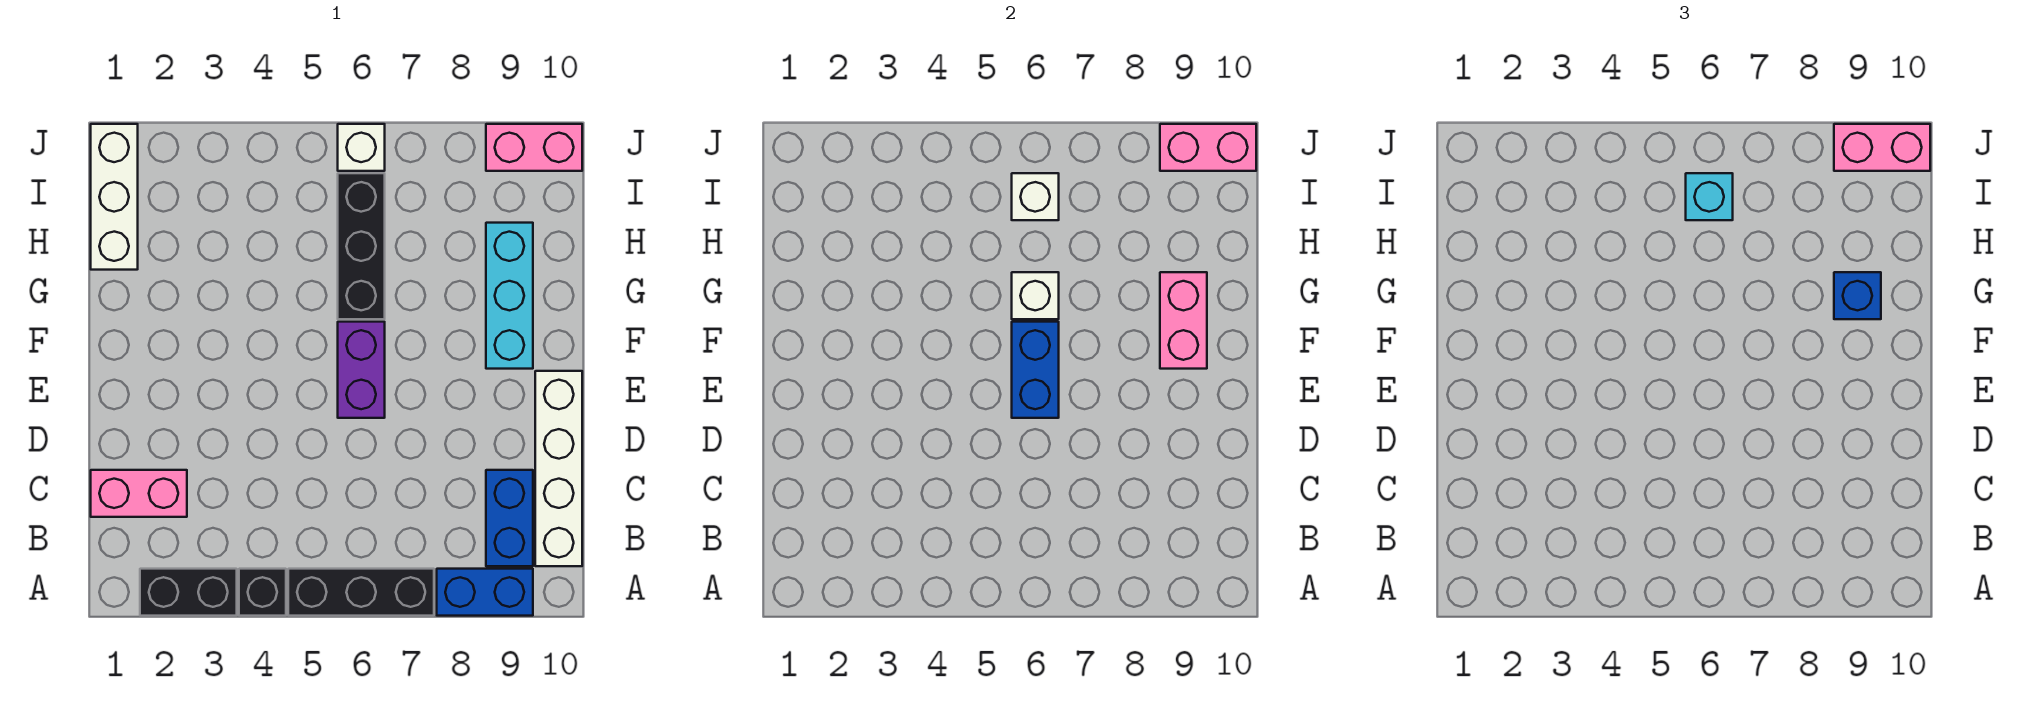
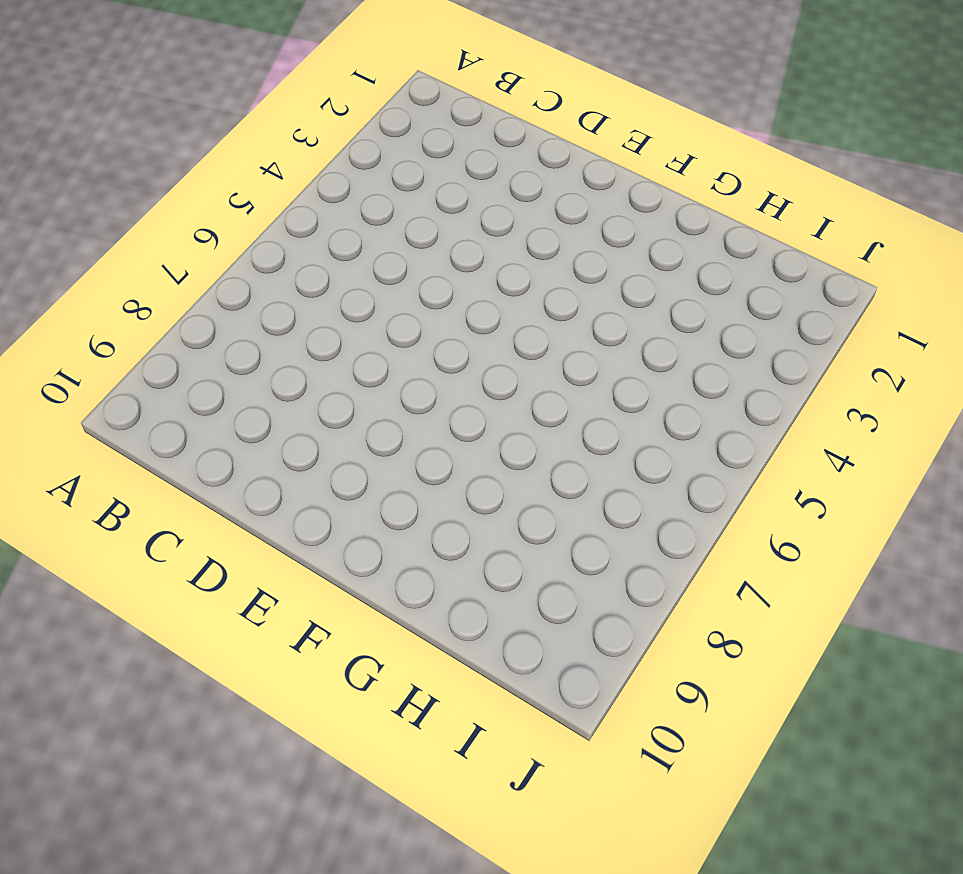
none -> black 1x2 brick [140,569,237,616]
none -> black 1x1 brick [239,569,286,616]
none -> black 1x3 brick [288,569,434,616]

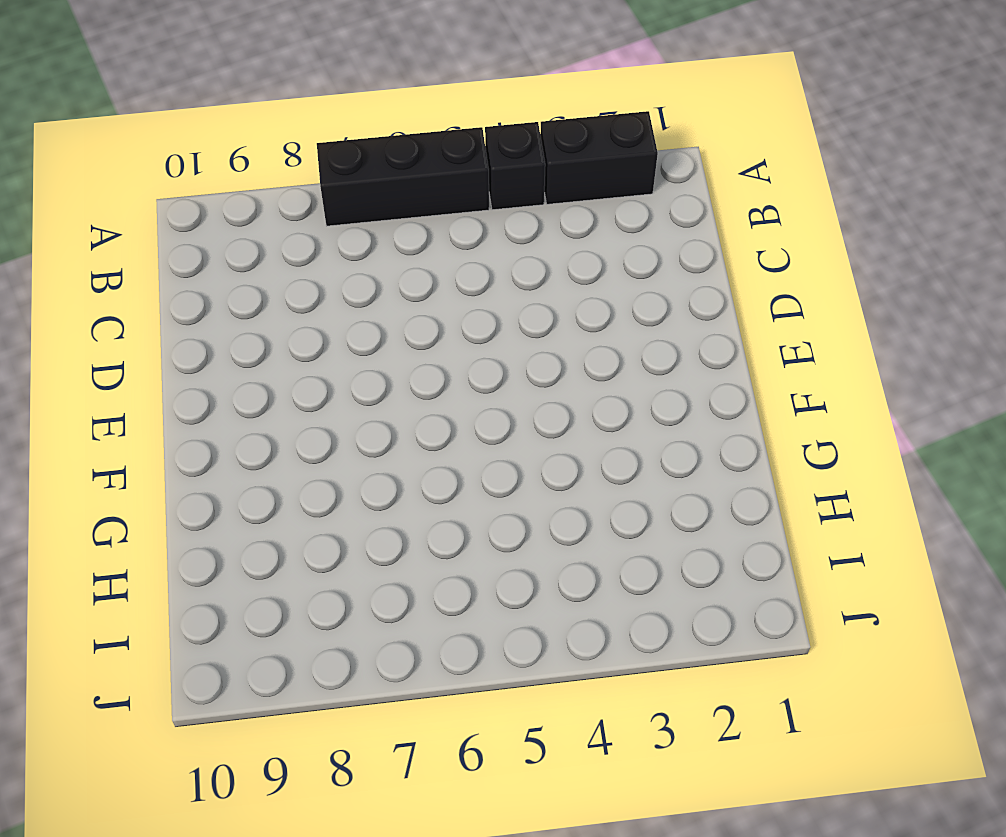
none -> blue 1x2 brick [437,569,533,616]
none -> blue 1x2 brick [486,470,533,566]
none -> white 1x4 brick [535,371,582,566]

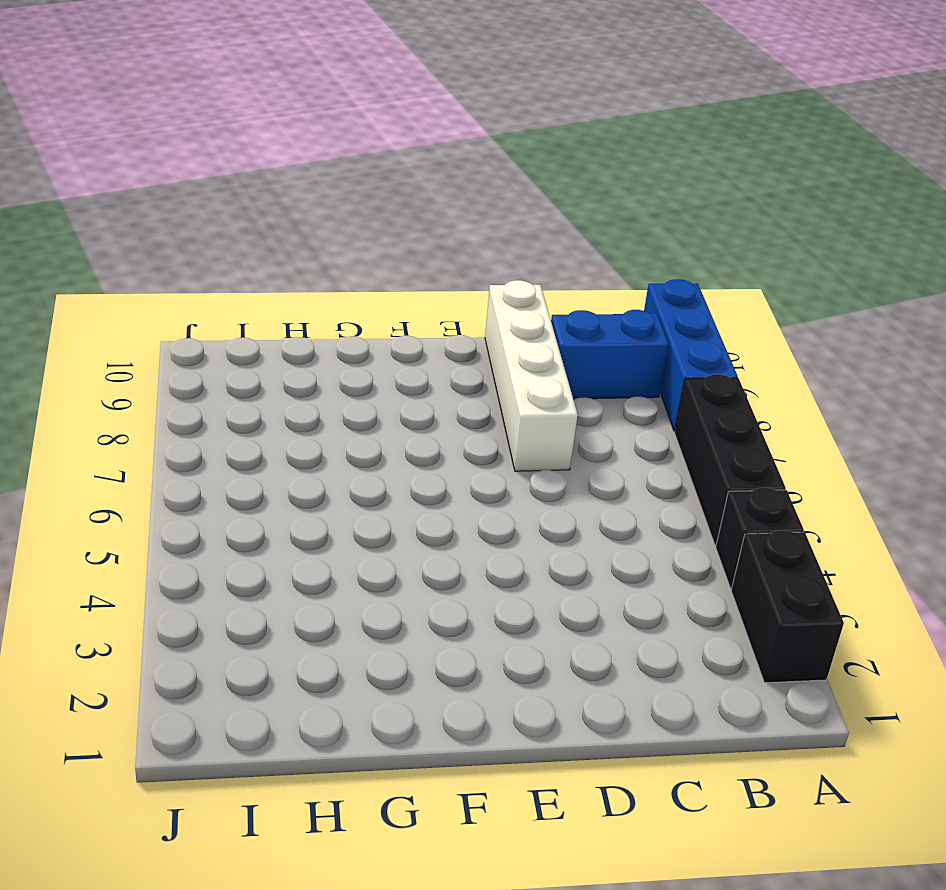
blue 1x3 brick [644,279,738,431] -> blue 1x2 brick [437,569,533,616]
white 1x4 brick [485,280,578,471] -> white 1x4 brick turned to [535,371,582,566]
none -> pink 1x2 brick [91,470,187,517]
none -> purple 1x2 brick [338,322,385,418]
none -> cyan 1x3 brick [486,223,533,369]

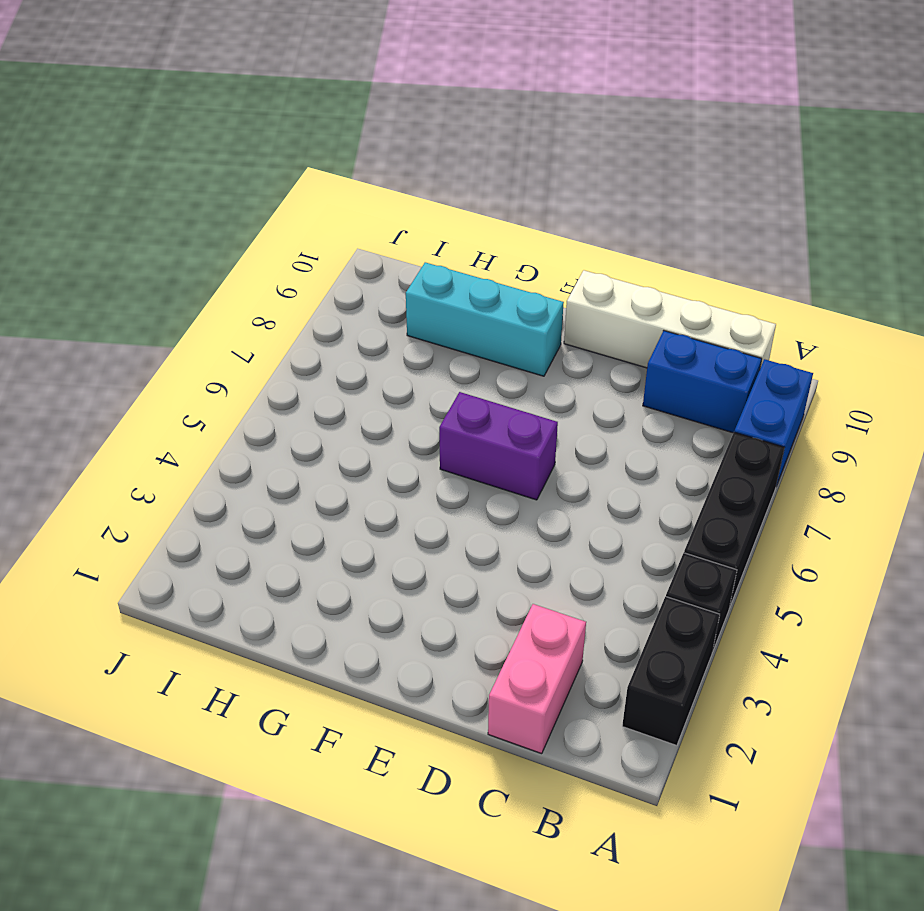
none -> black 1x3 brick [338,173,385,319]
none -> white 1x3 brick [91,124,138,270]
none -> white 1x1 brick [338,124,385,171]

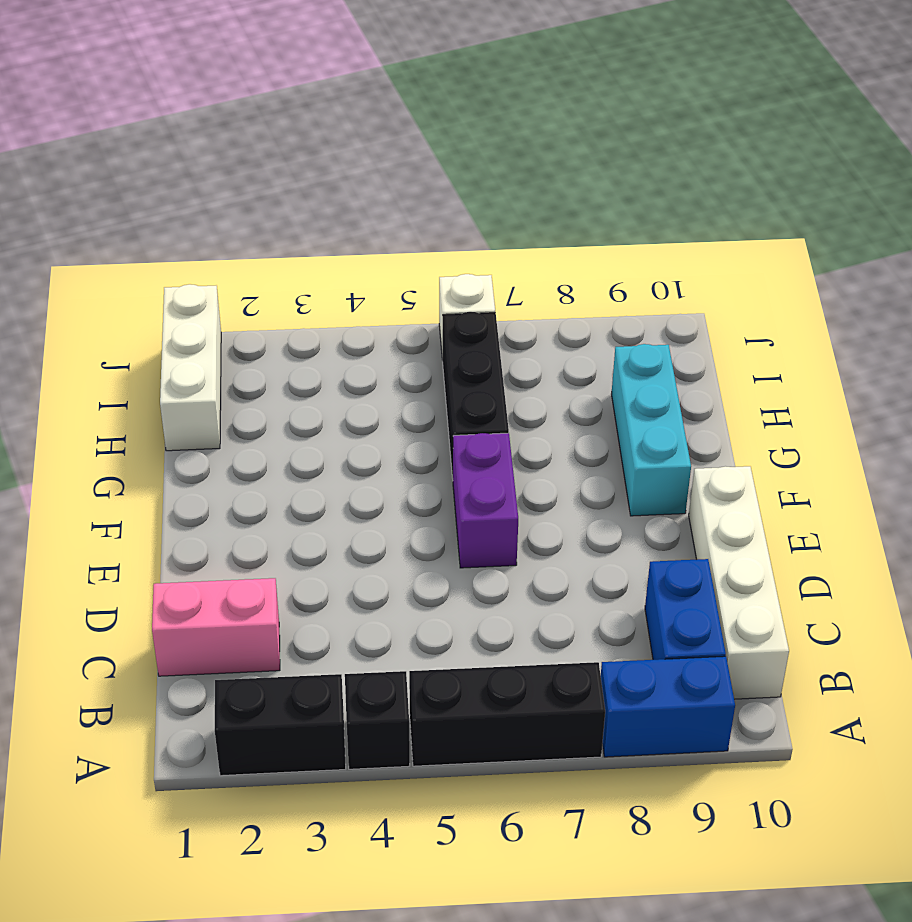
none -> pink 1x2 brick [486,124,582,171]
none -> blue 1x2 brick [1012,322,1059,418]
none -> pink 1x2 brick [1160,272,1207,369]

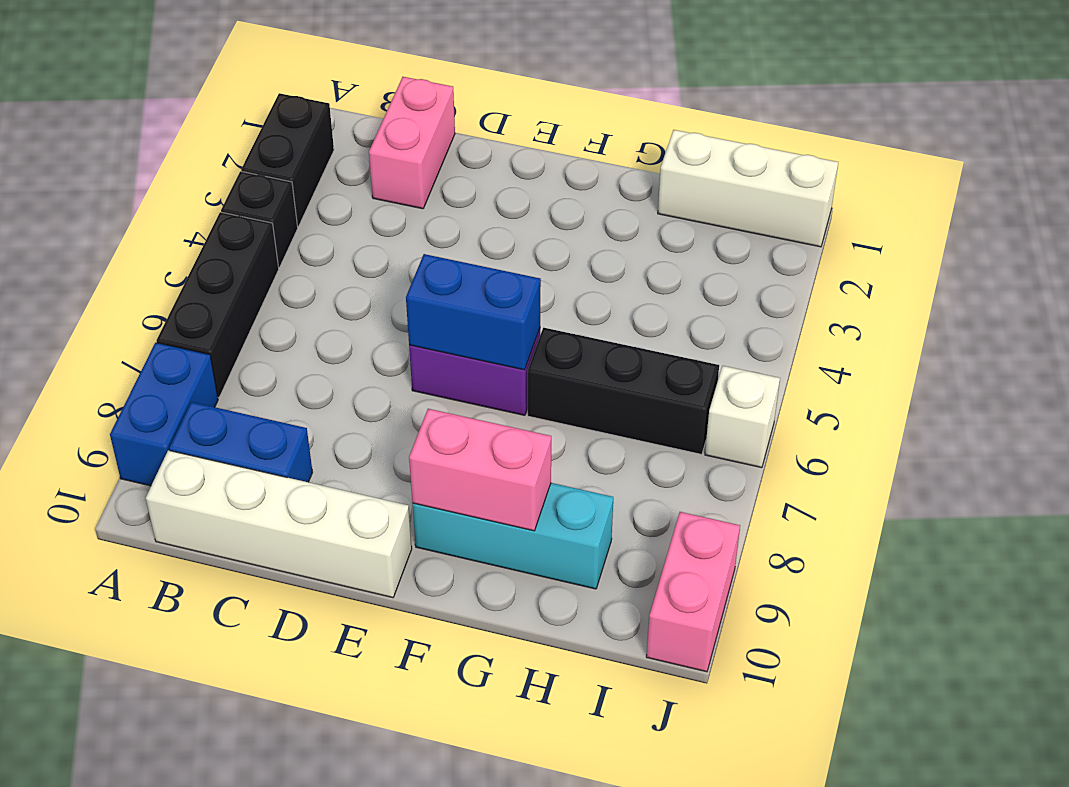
none -> white 1x1 brick [1012,272,1059,319]
none -> white 1x1 brick [1012,173,1059,220]
none -> pink 1x2 brick [1160,124,1256,171]

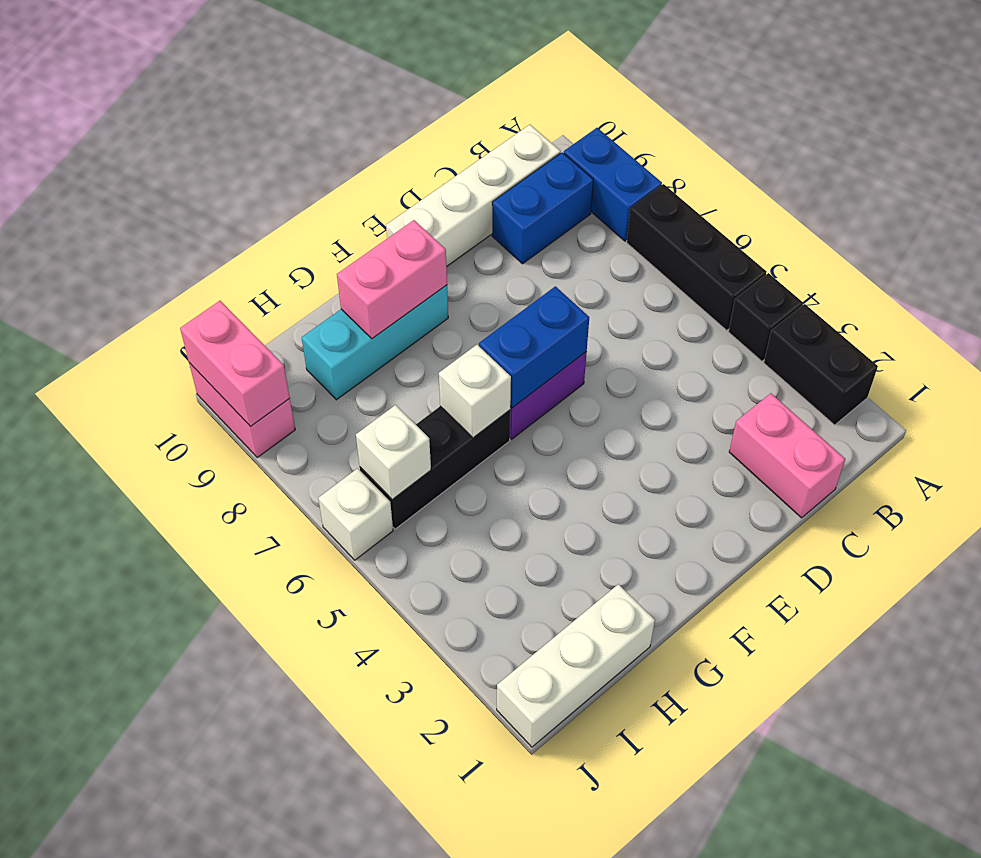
none -> blue 1x1 brick [1834,272,1881,319]
none -> cyan 1x1 brick [1686,173,1733,220]
none -> pink 1x2 brick [1834,124,1930,171]

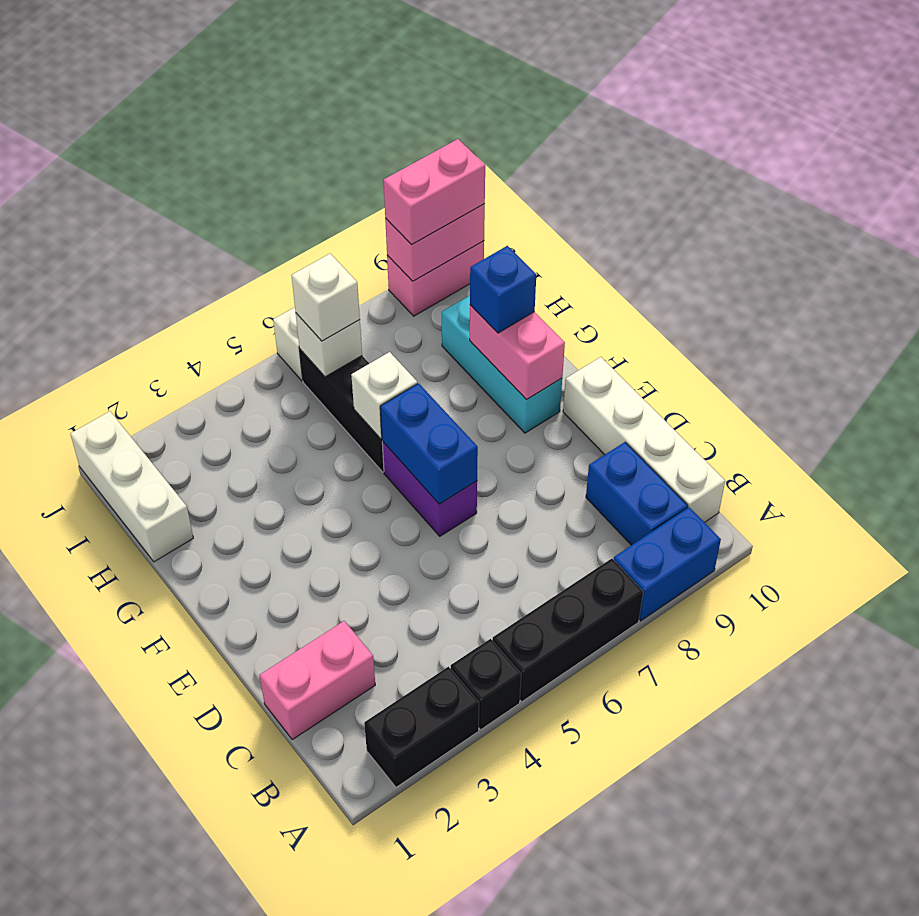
white 1x1 brick [291,254,360,341] -> cyan 1x1 brick [1686,173,1733,220]

